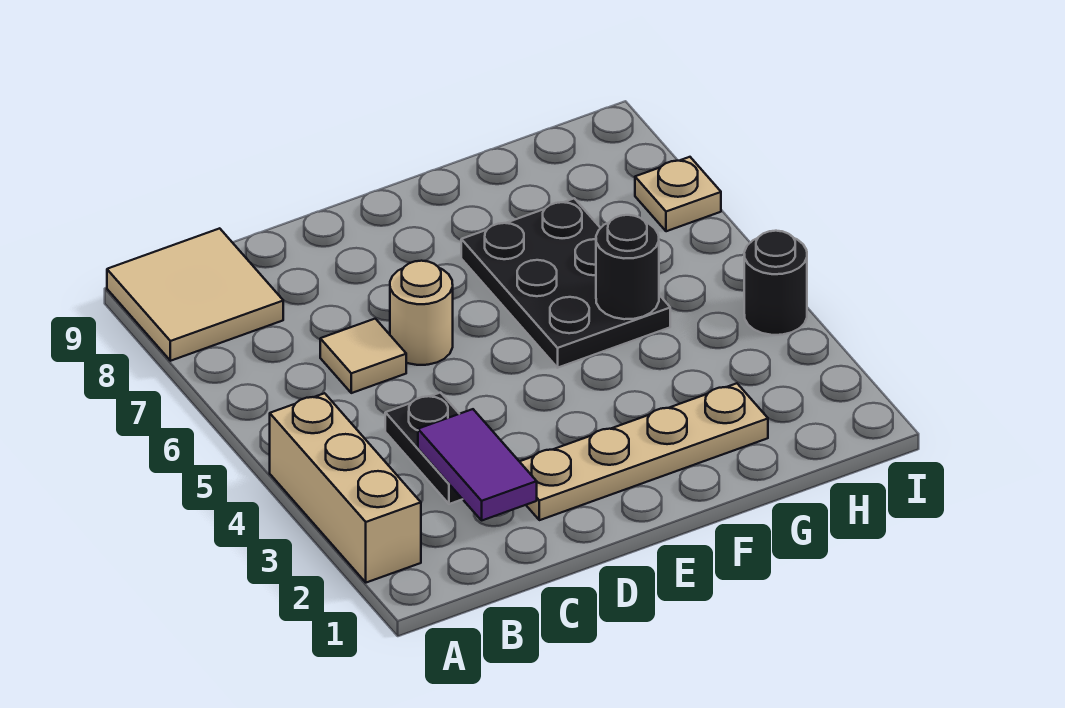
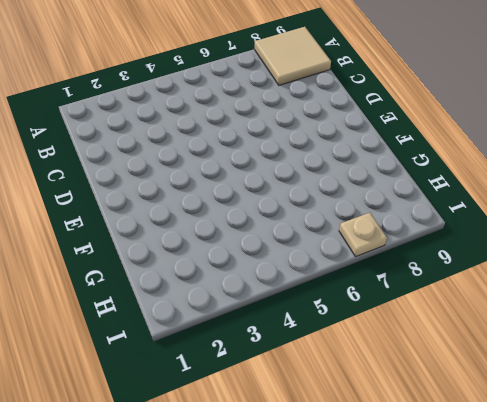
none -> tan 1x3 brick [270,393,421,583]
none -> black 1x2 plate [385,393,462,504]

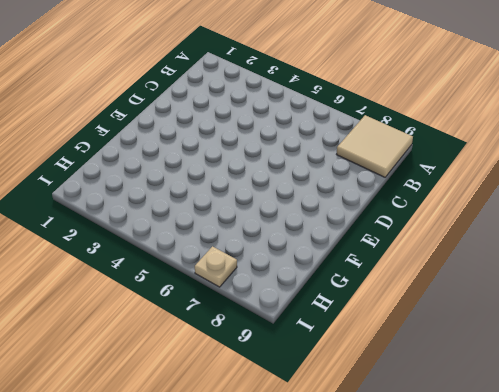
none -> tan 1x3 brick [270,393,421,583]
none -> black 1x2 plate [385,393,462,504]

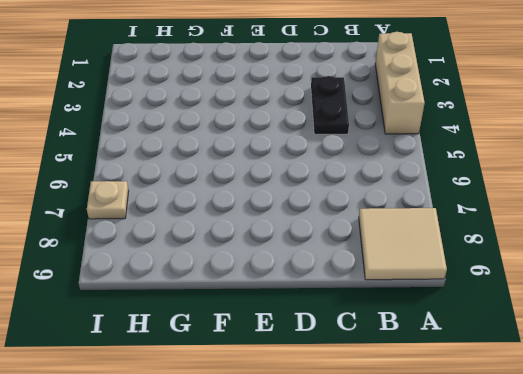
none -> tan 1x1 tile [320,319,406,393]
none -> tan 1x4 plate [519,383,768,520]

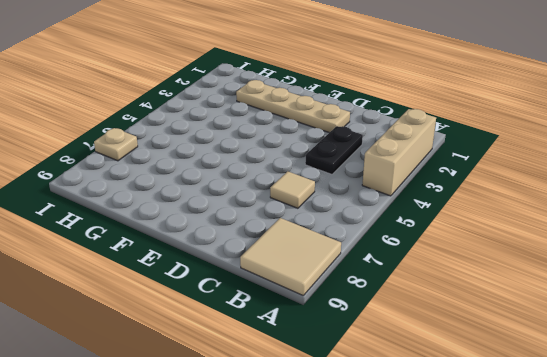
none -> tan 1x1 round brick [390,261,453,365]
none -> black 2x3 plate [461,198,670,368]

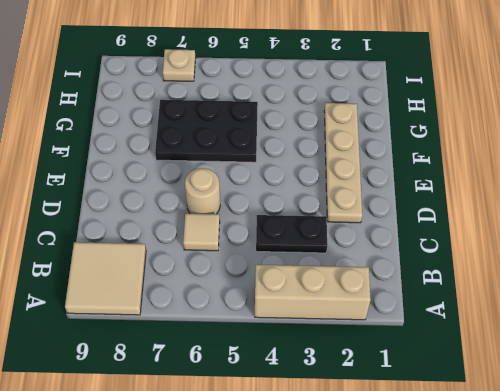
none -> black 1x1 round brick [744,231,807,335]
none -> purple 1x2 tile [418,409,537,520]

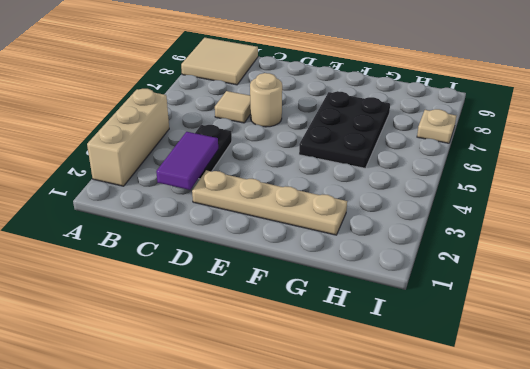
none -> black 1x1 round brick [744,231,807,335]
none -> black 1x1 round brick [596,215,659,319]

